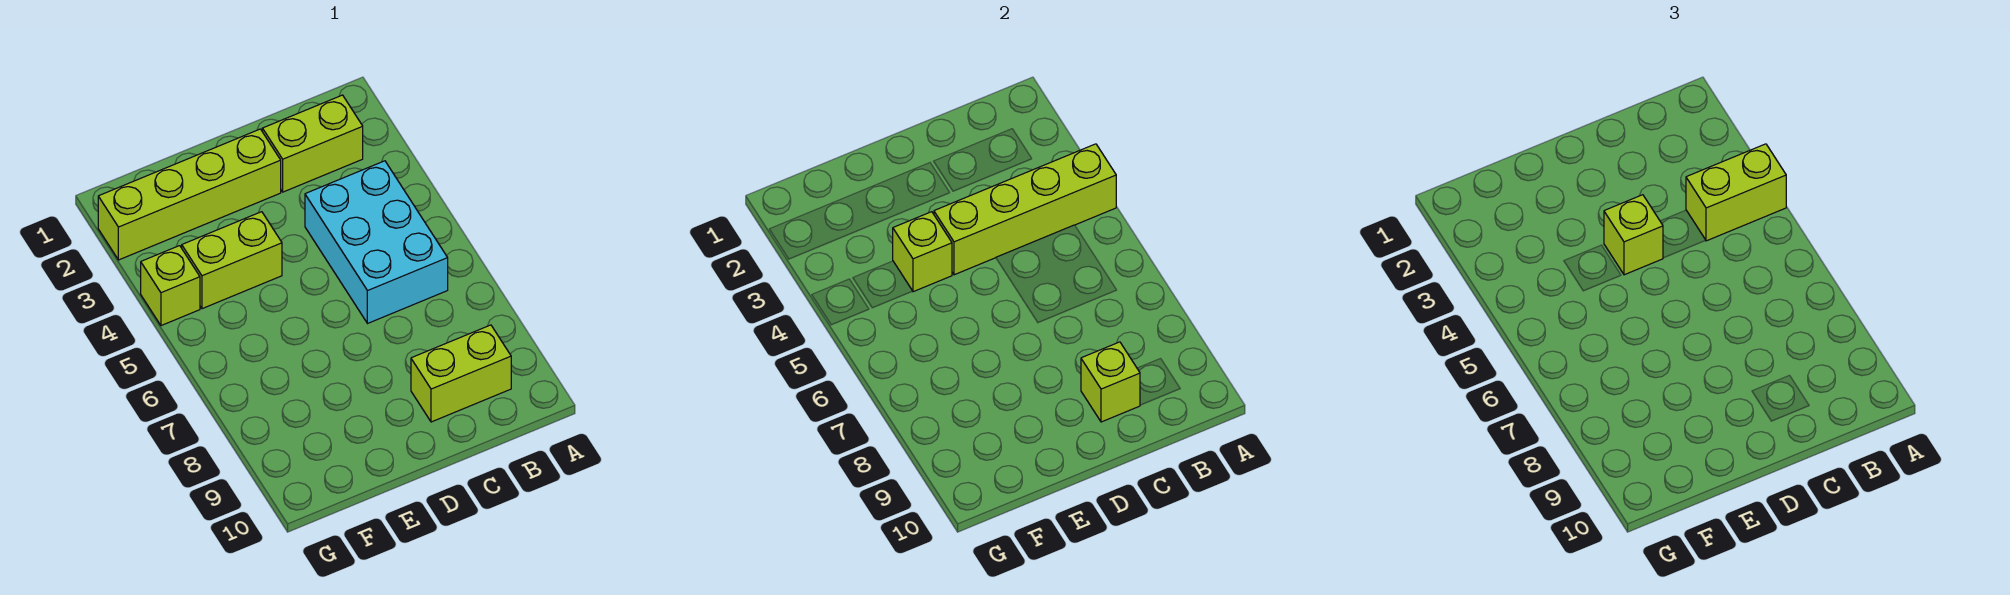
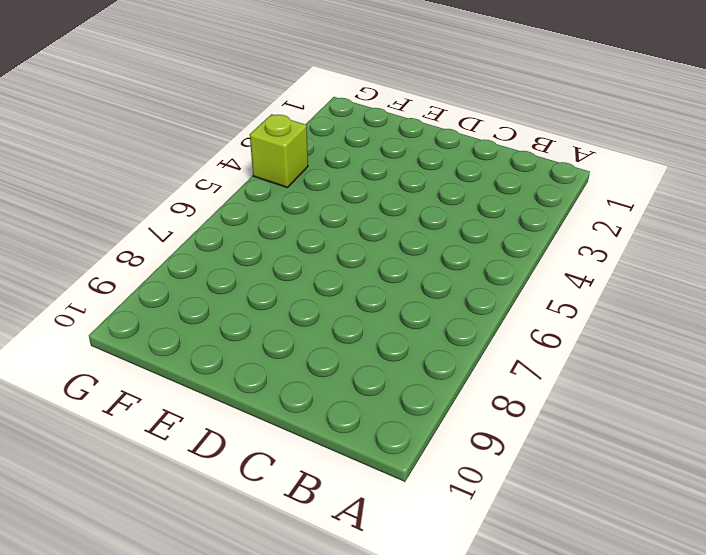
none -> lime 1x2 brick [262,95,363,192]
none -> cyan 2x3 brick [305,161,448,324]

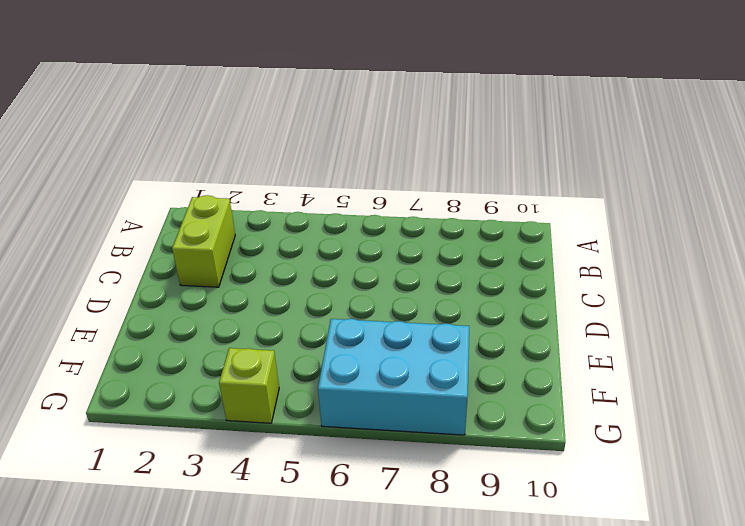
cyan 2x3 brick [318,319,469,435] -> cyan 2x3 brick moved to [305,161,448,324]
none -> lime 1x2 brick [411,325,511,422]
none -> lime 1x4 brick [98,129,281,260]

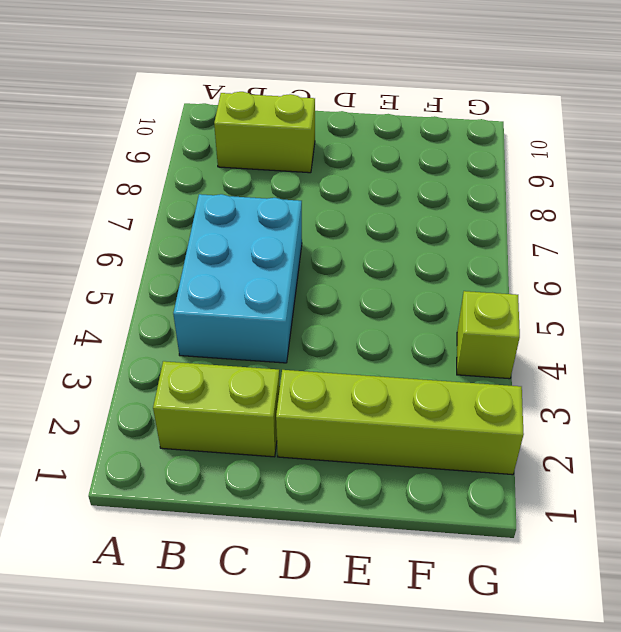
none -> lime 1x2 brick [182,212,282,309]
none -> lime 1x4 brick [934,144,1116,275]

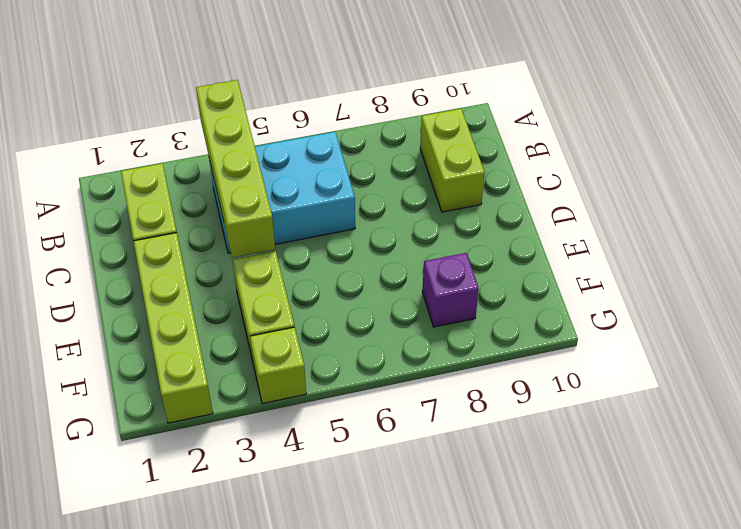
purple 1x1 brick [422,253,479,327] -> none
none -> lime 1x1 brick [1081,342,1140,422]
none -> lime 1x1 brick [893,212,952,292]

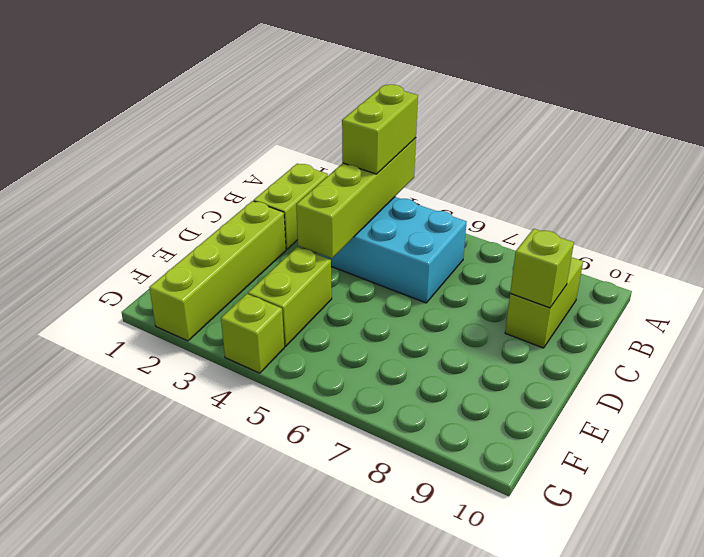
none -> lime 1x1 brick [893,212,952,292]
none -> lime 1x1 brick [1604,195,1663,275]

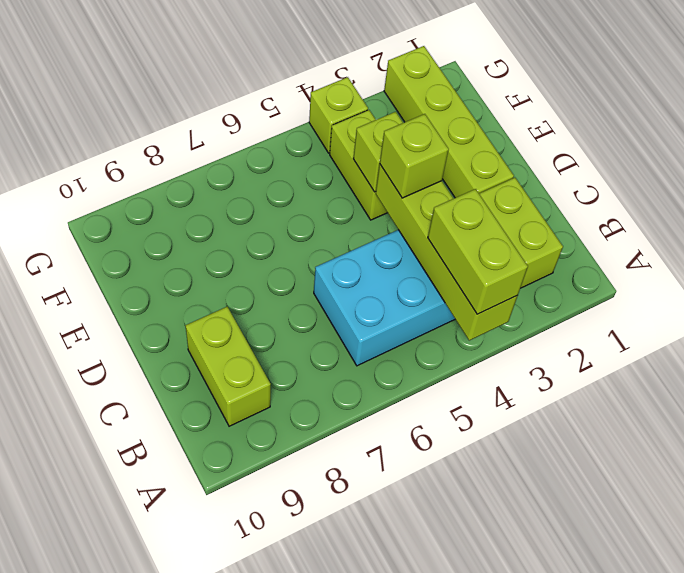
none -> lime 1x1 brick [1081,342,1140,422]

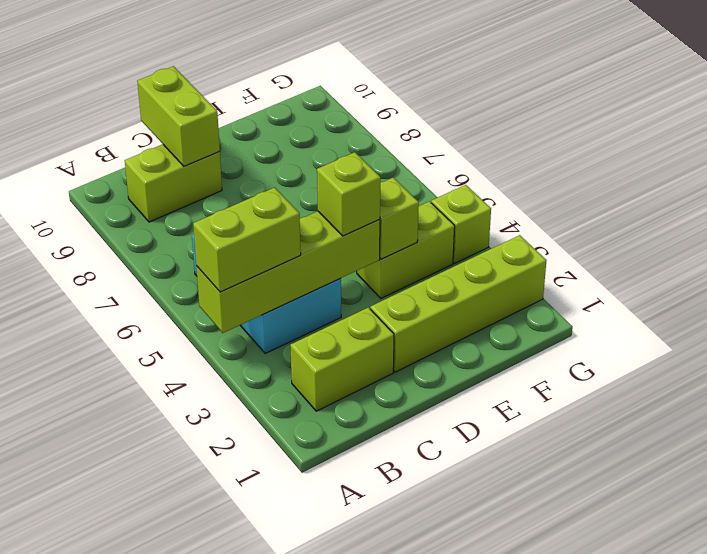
lime 1x2 brick [137,66,220,166] -> lime 1x1 brick [1081,342,1140,422]

